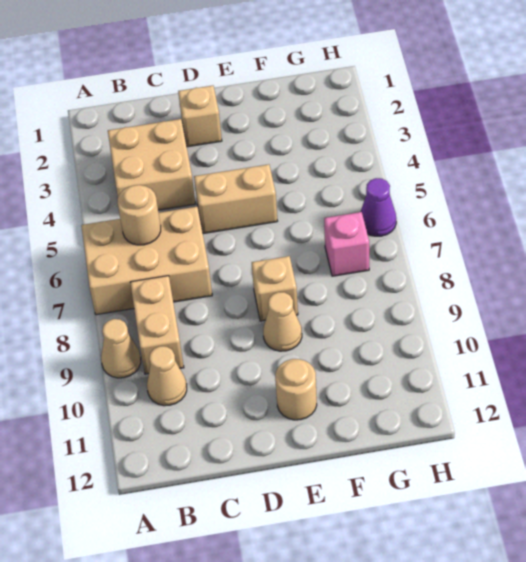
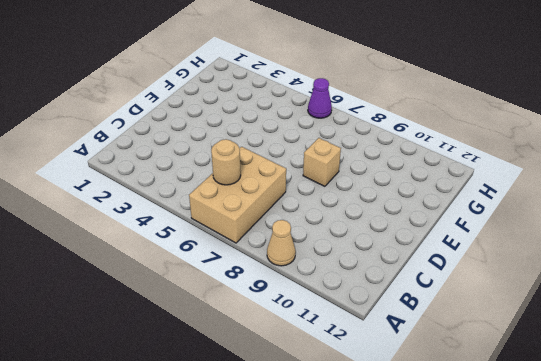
none -> tan 2x2 brick [108,119,195,210]
none -> tan 1x2 brick [130,276,184,374]
none -> tan 1x1 cone [147,346,187,406]

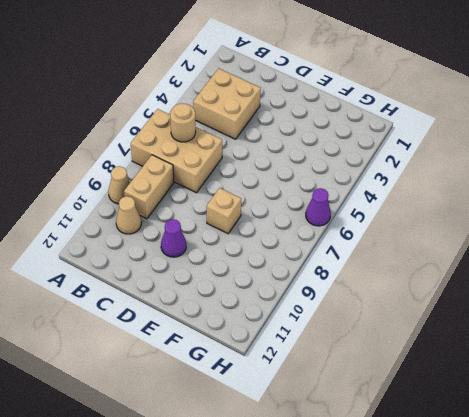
purple 1x1 cone [161,219,186,257] -> none
none -> tan 1x1 brick [178,86,222,147]
none -> tan 1x2 brick [194,164,277,234]
none -> tan 1x1 cone [263,292,302,351]

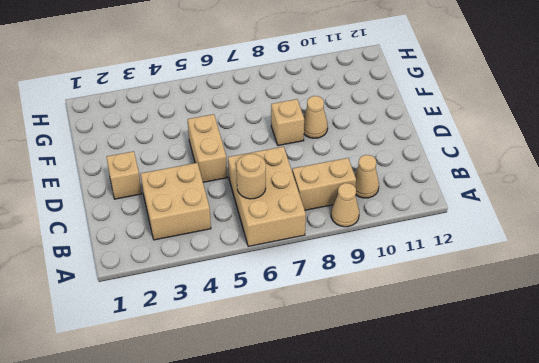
none -> tan 1x1 round brick [275,359,317,420]
none -> pink 1x1 brick [324,212,369,276]
none -> purple 1x1 cone [361,178,396,236]

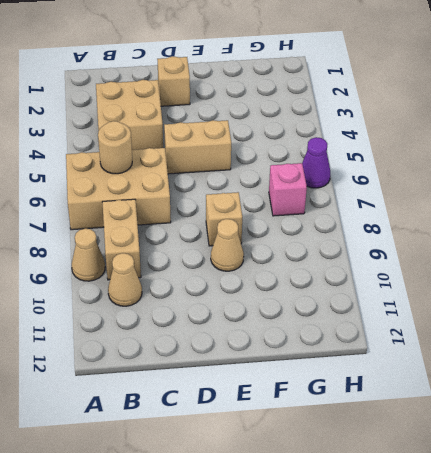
none -> tan 1x1 round brick [275,359,317,420]

